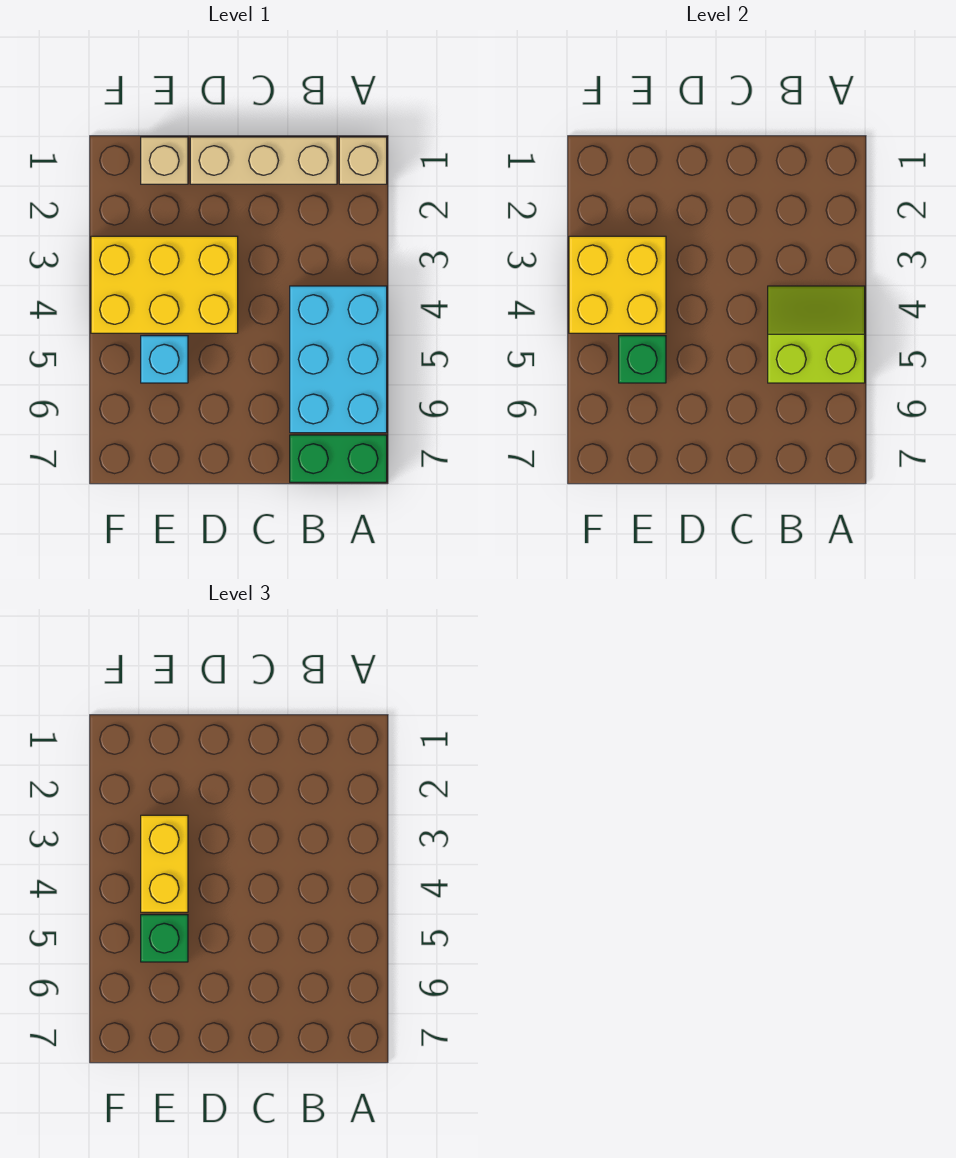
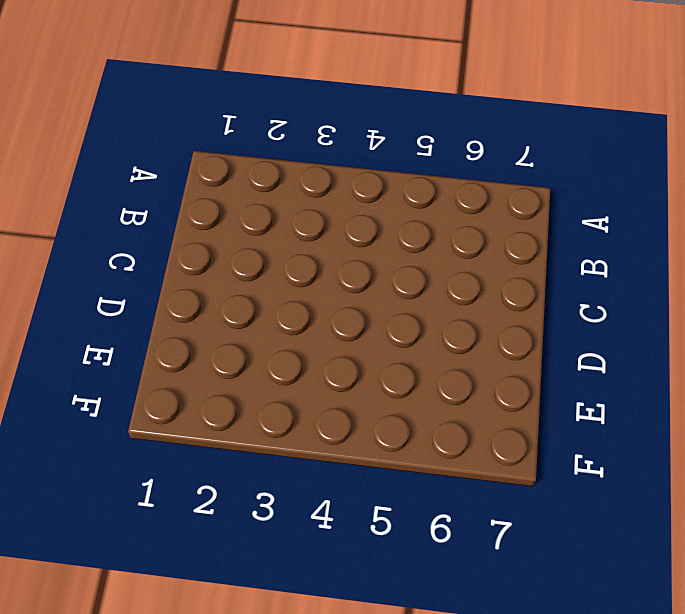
none -> tan 1x1 brick [339,137,387,184]
none -> cyan 2x3 brick [290,286,387,433]
none -> green 1x2 brick [290,435,387,482]

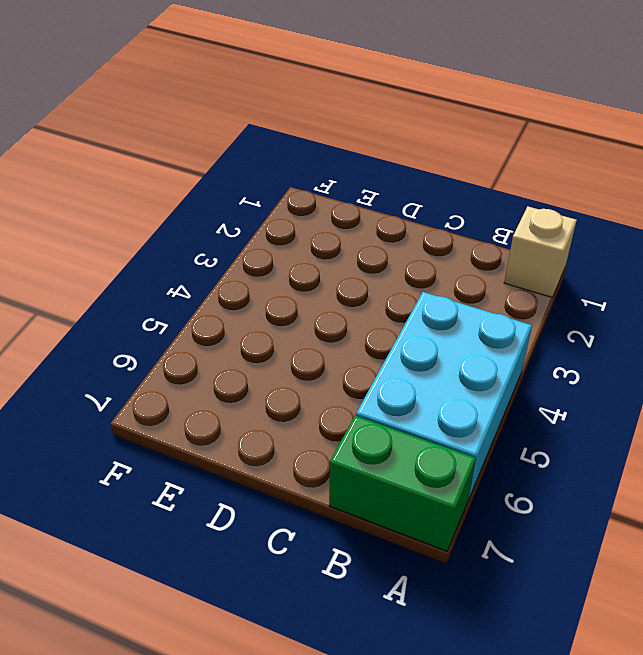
none -> tan 1x3 brick [190,137,337,184]
none -> yellow 2x3 brick [91,236,238,333]
none -> tan 1x1 brick [141,137,188,184]

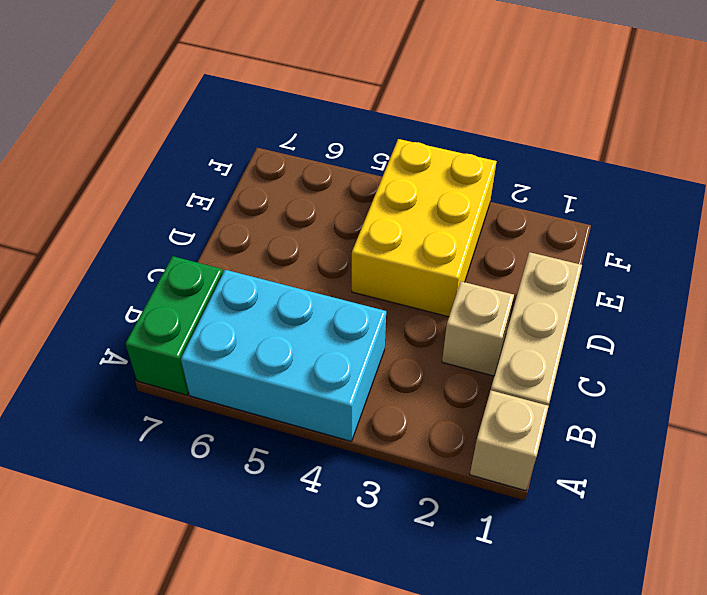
tan 1x1 brick [442,281,514,376] -> tan 1x1 brick moved to [141,137,188,184]
none -> cyan 1x1 brick [141,336,188,383]
none -> lime 2x2 slope [768,286,865,383]
none -> yellow 2x2 brick [569,236,666,333]

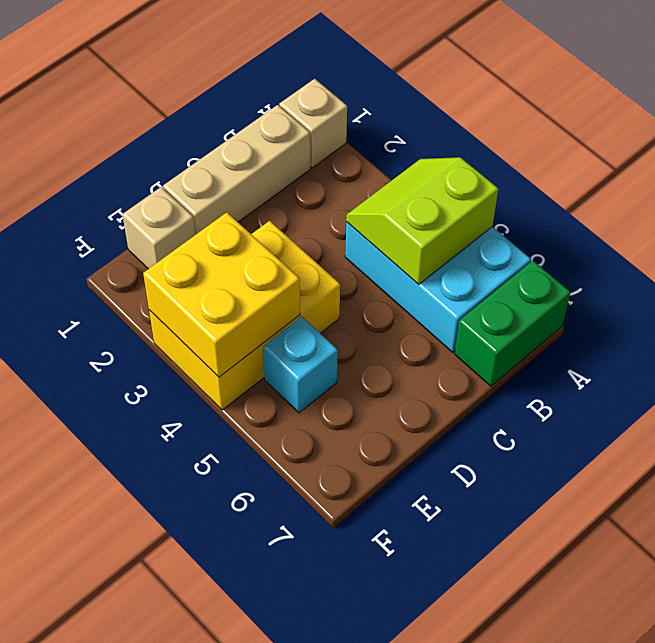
none -> green 1x1 brick [619,336,666,383]
none -> yellow 1x2 brick [141,815,188,912]
none -> green 1x1 brick [141,915,188,962]

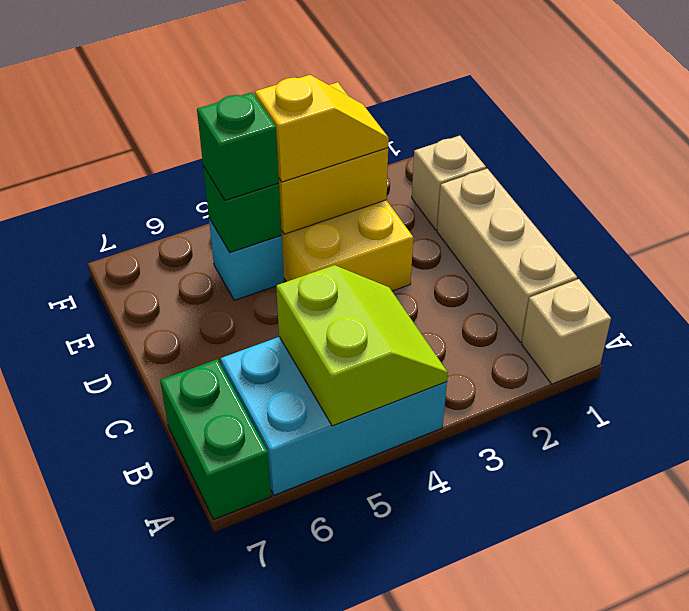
yellow 1x2 slope [255,75,389,182] -> yellow 1x2 brick [141,815,188,912]

